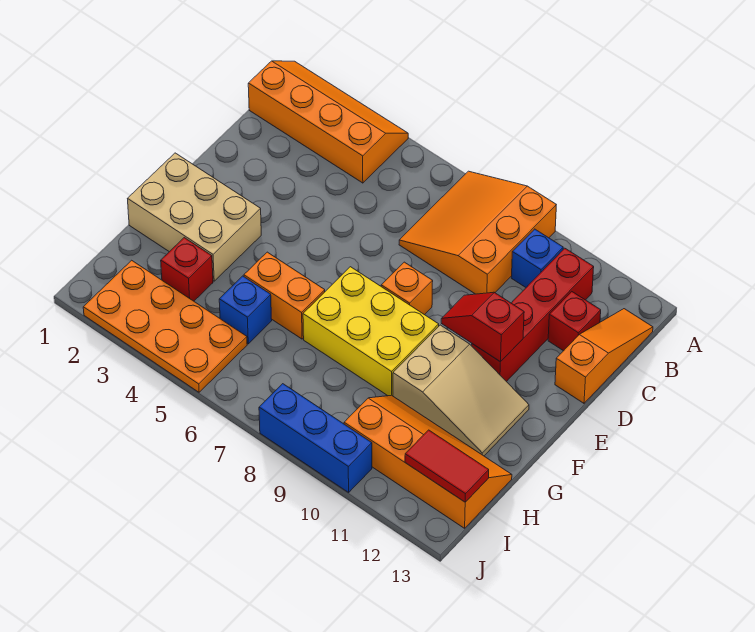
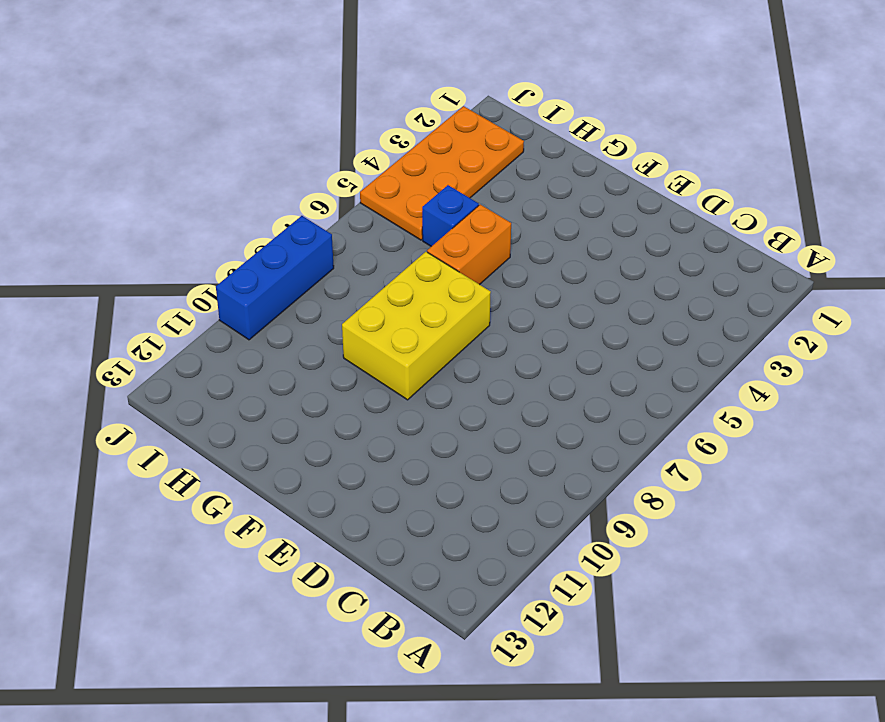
none -> orange 2x4 slope [248,61,408,183]
none -> orange 3x3 slope [399,171,556,294]
none -> blue 1x1 brick [512,229,563,287]

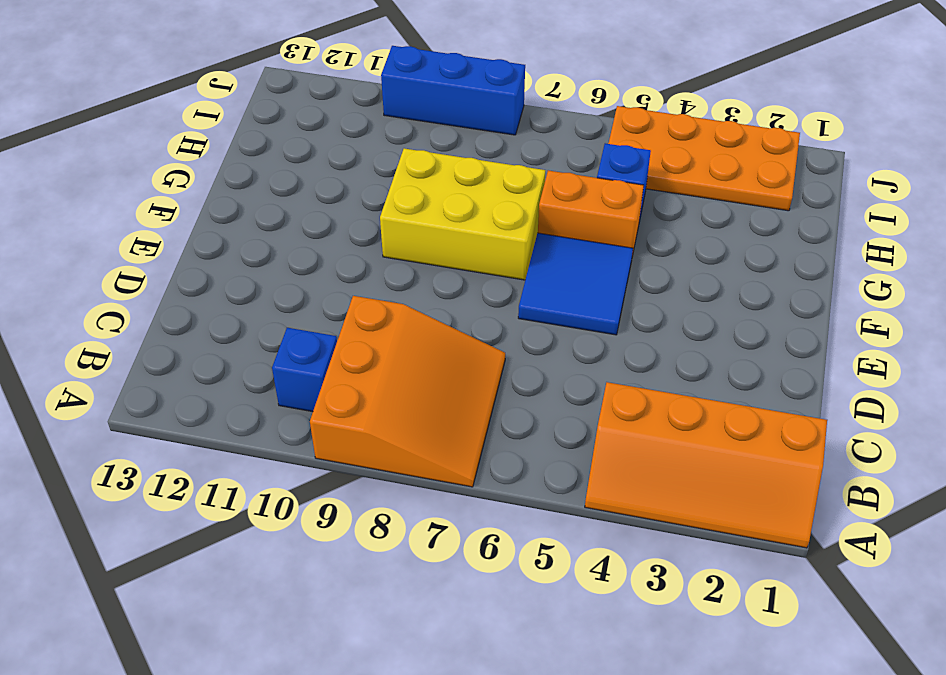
blue 2x2 tile [518,233,633,335] -> none
none -> red 1x4 brick [471,248,594,382]
none -> orange 1x3 slope [555,309,653,403]
none -> red 1x1 brick [548,292,601,351]

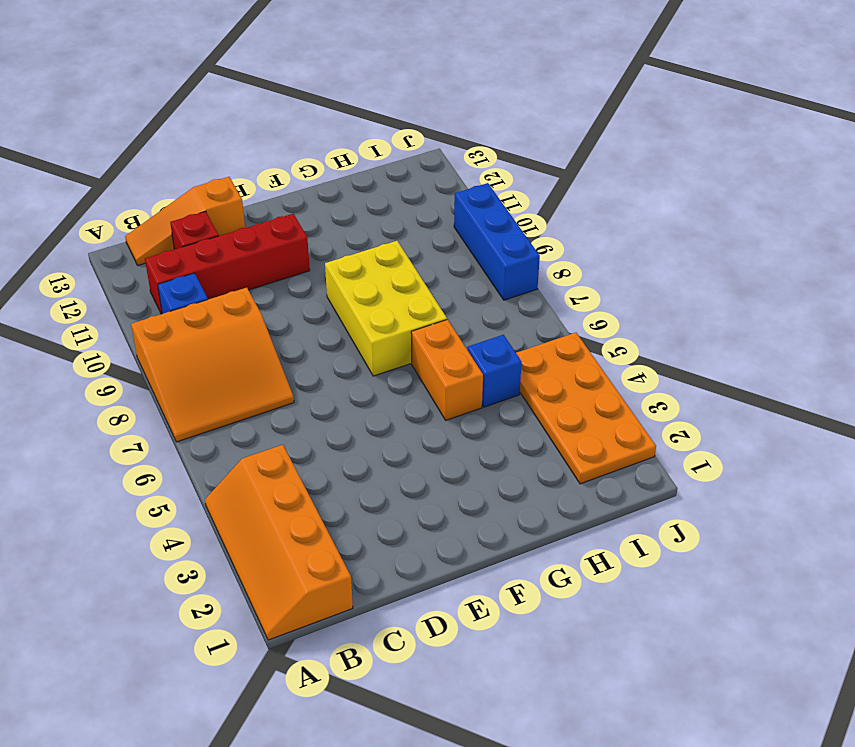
none -> orange 1x1 brick [381,262,433,315]
none -> tan 2x3 brick [128,153,261,281]
none -> tan 2x3 slope [393,325,529,456]

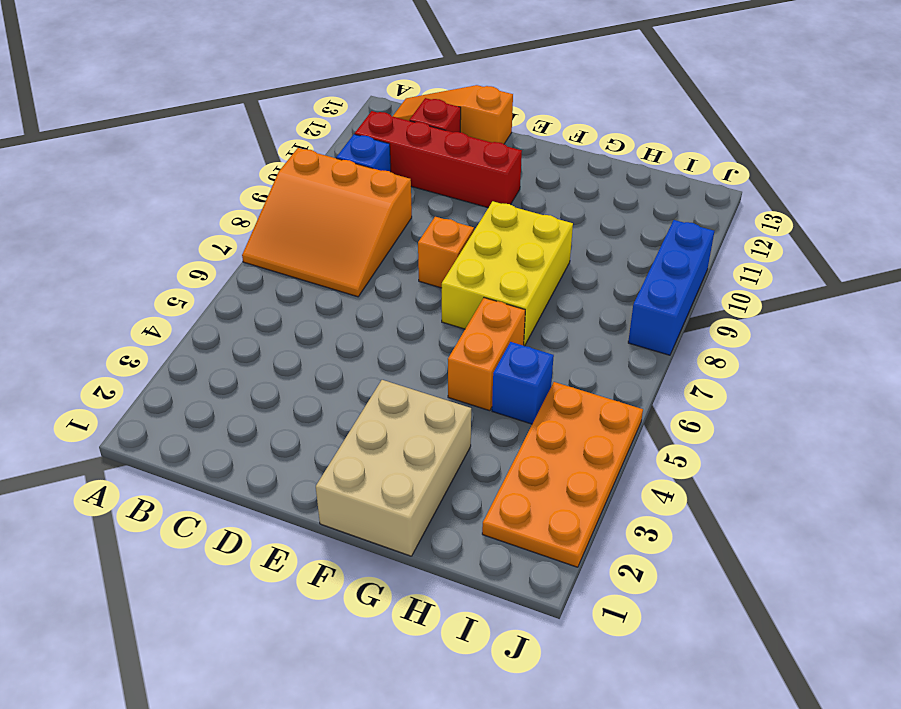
none -> orange 2x4 slope [248,61,408,183]
none -> tan 2x3 slope [393,325,529,456]
none -> red 1x1 brick [161,238,213,301]

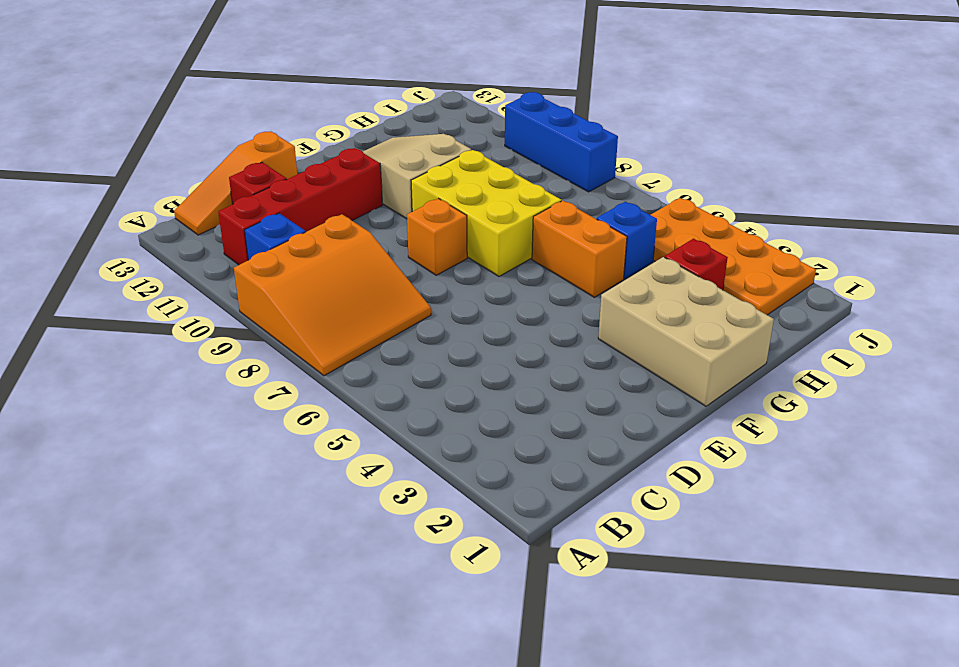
none -> orange 2x4 slope [248,61,408,183]
none -> orange 2x4 slope [344,395,512,528]
none -> red 1x2 slope [441,292,524,362]

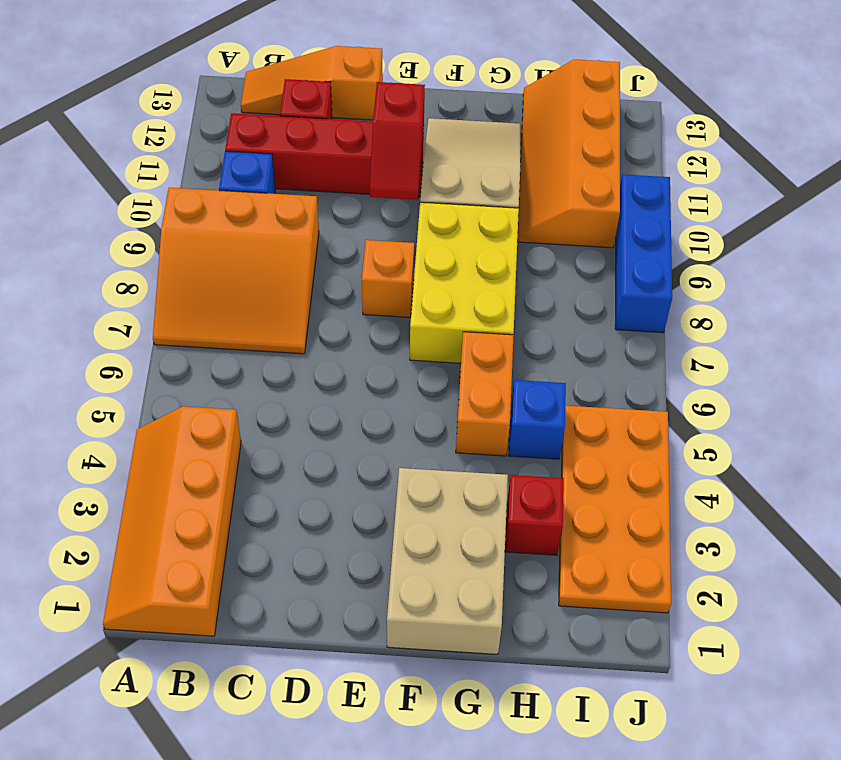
none -> red 1x2 tile [405,430,489,502]

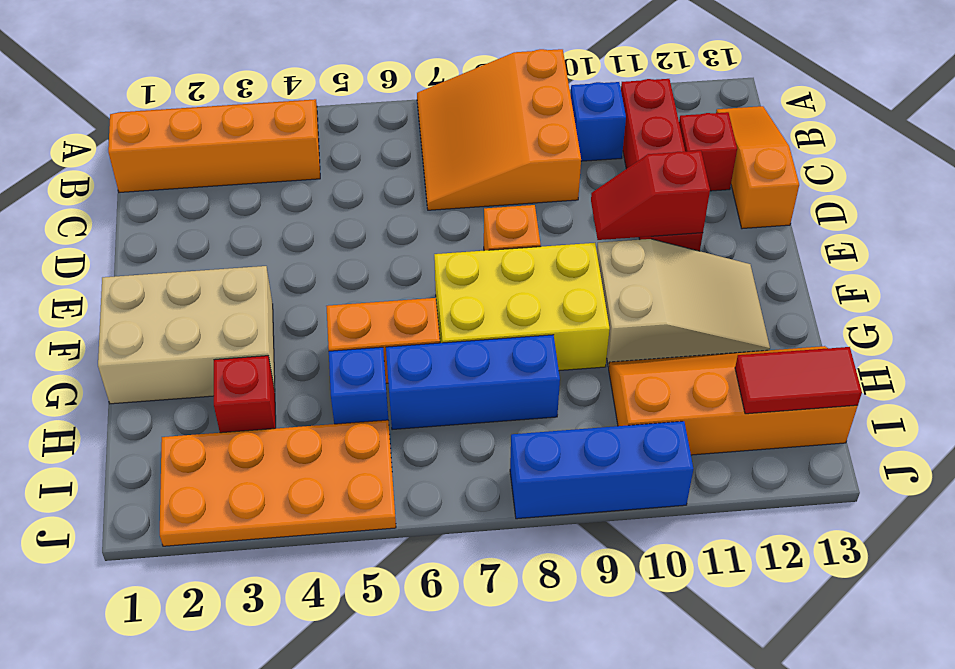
blue 1x3 brick [386,335,560,430] -> none

